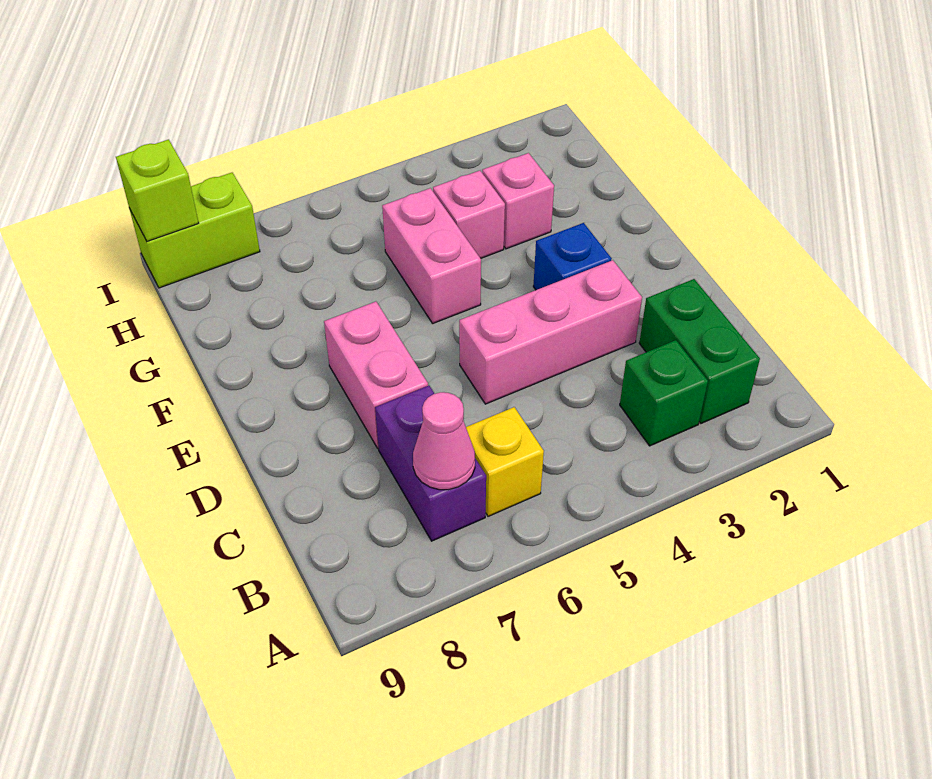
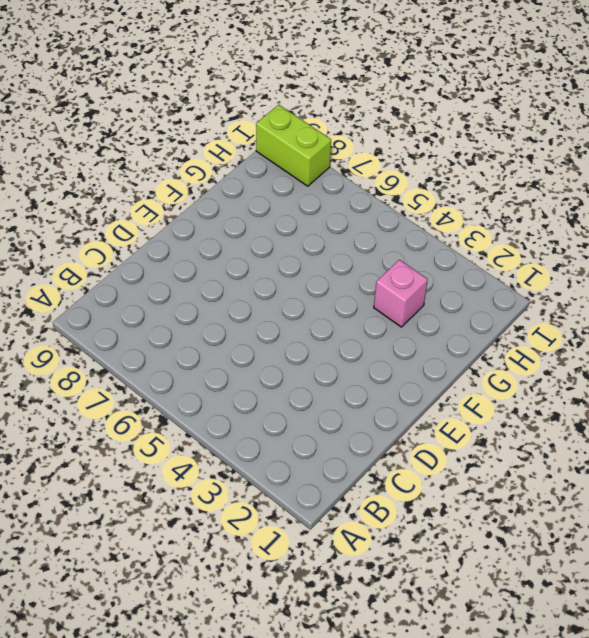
none -> green 1x2 brick [639,279,760,423]
none -> green 1x1 brick [620,340,708,446]
none -> yellow 1x1 brick [466,407,544,516]

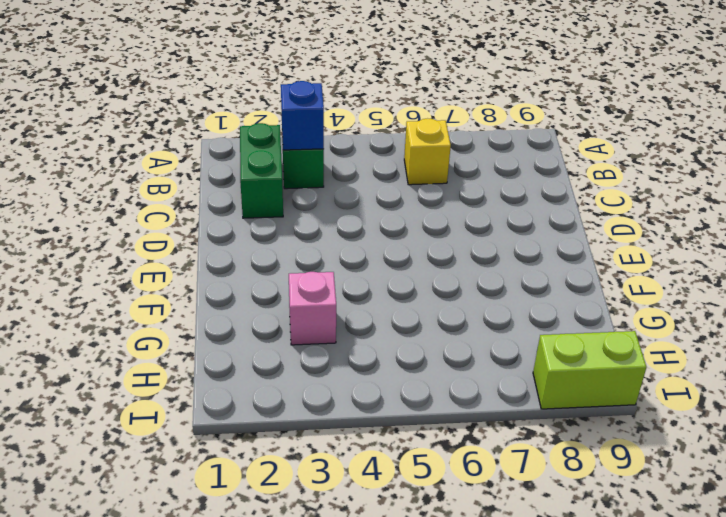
blue 1x1 brick [281,81,324,150] -> blue 1x1 brick moved to [533,223,612,290]
none -> purple 1x2 brick [375,386,486,541]
none -> pink 1x3 brick [459,260,642,404]
none -> pink 1x2 brick [324,302,428,448]

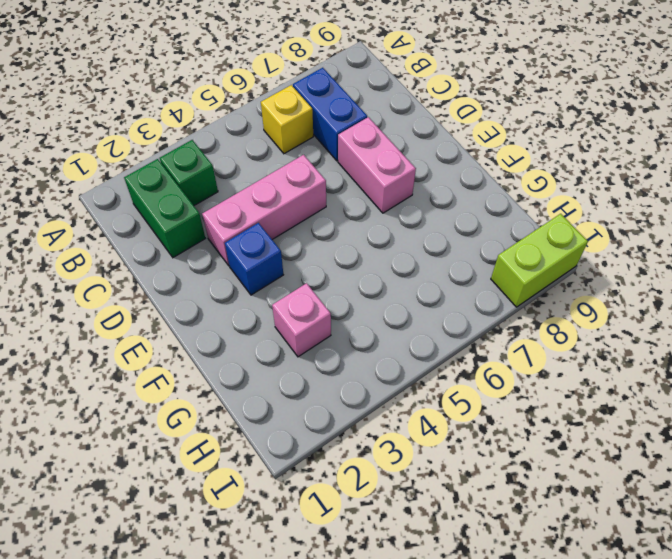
blue 1x2 brick [293,68,367,161] -> purple 1x2 brick [375,386,486,541]
none -> pink 1x2 brick [382,188,481,323]
none -> pink 1x1 brick [433,171,505,258]
none -> pink 1x1 cone [413,392,475,490]

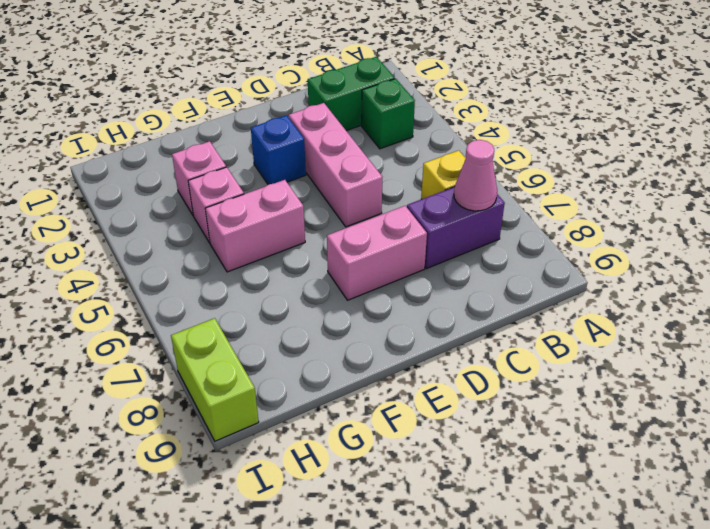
none -> lime 1x1 brick [116,139,199,241]

